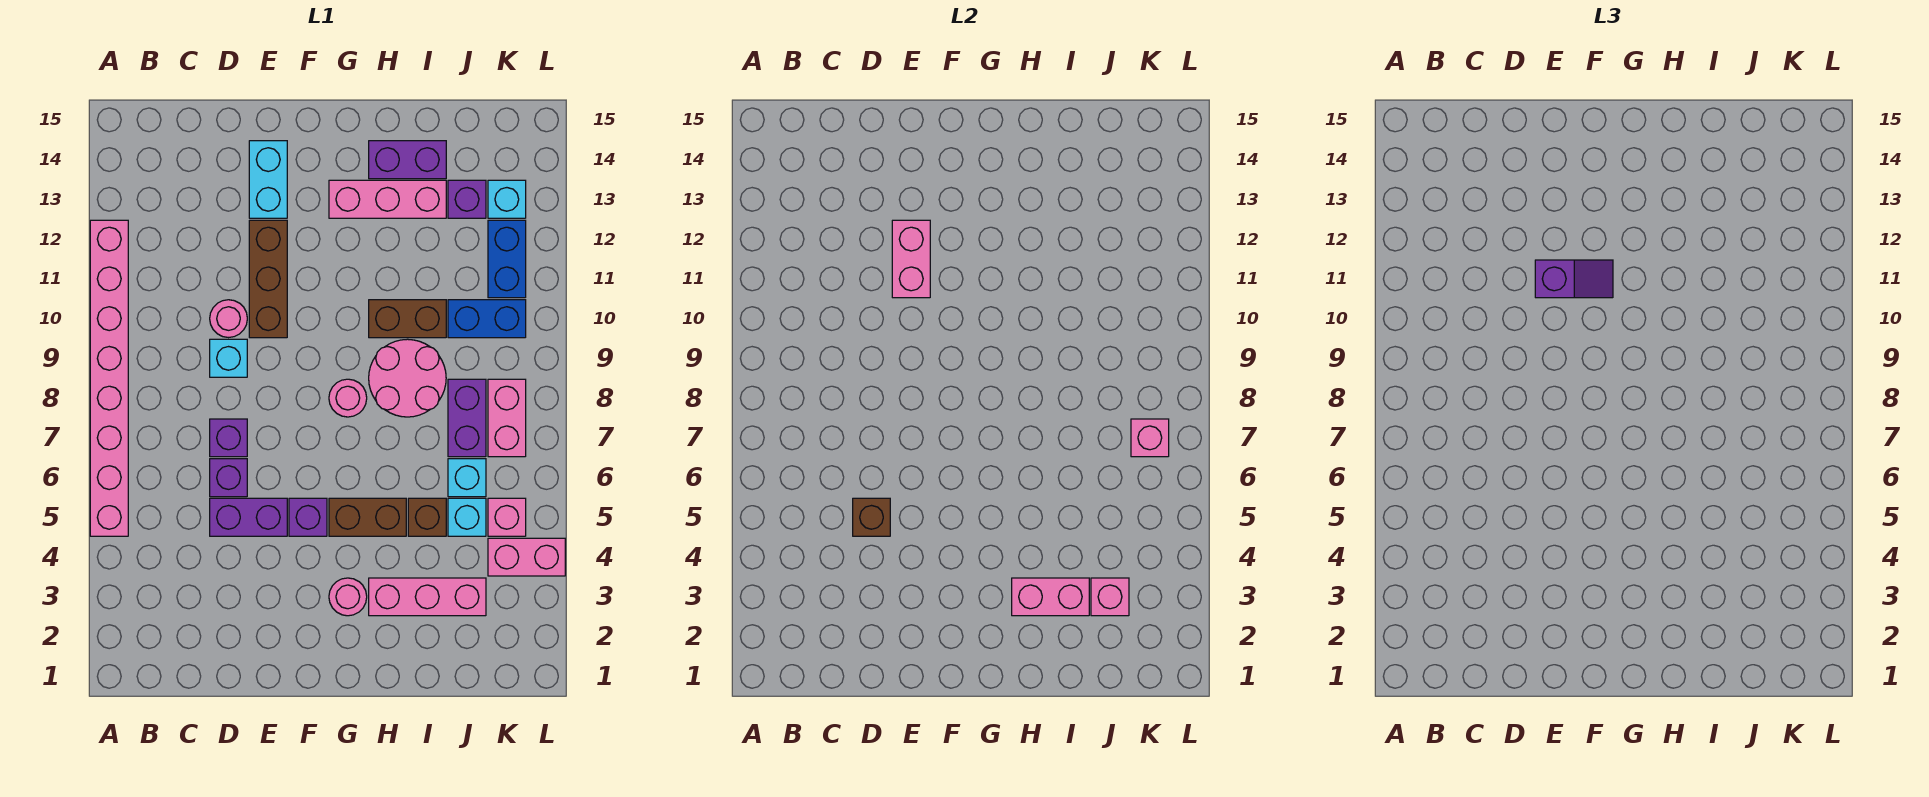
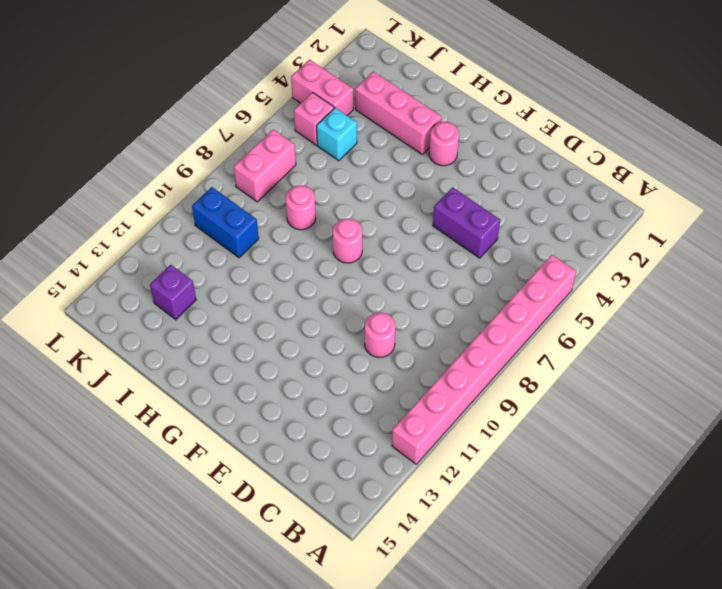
pink 1x1 round brick [286,185,316,230] -> pink 2x2 round brick [369,339,446,417]
none -> purple 1x1 brick [210,459,247,497]
none -> purple 1x1 brick [210,419,247,457]
none -> cyan 1x1 brick [210,339,247,377]
none -> brown 1x3 brick [249,220,287,338]

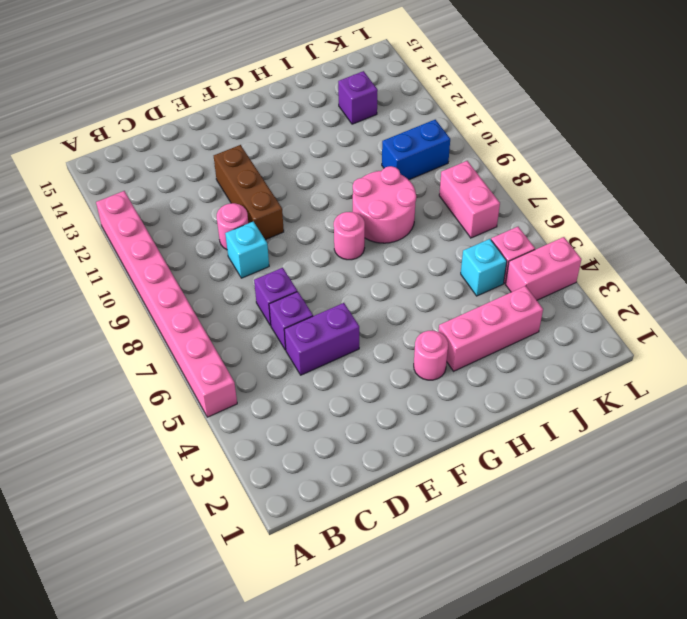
none -> cyan 1x2 brick [249,141,287,218]
none -> purple 1x1 brick [289,498,327,536]
none -> brown 1x2 brick [329,498,406,536]
none -> pink 1x3 brick [329,180,446,218]

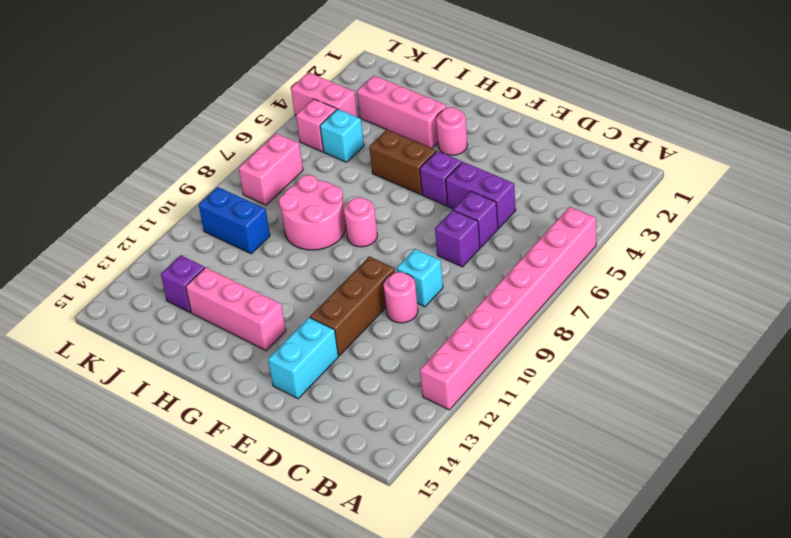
none -> brown 1x2 brick [369,300,446,338]
none -> purple 1x2 brick [369,141,446,179]
none -> brown 1x1 brick [408,498,446,536]
none -> cyan 1x1 brick [448,459,486,497]

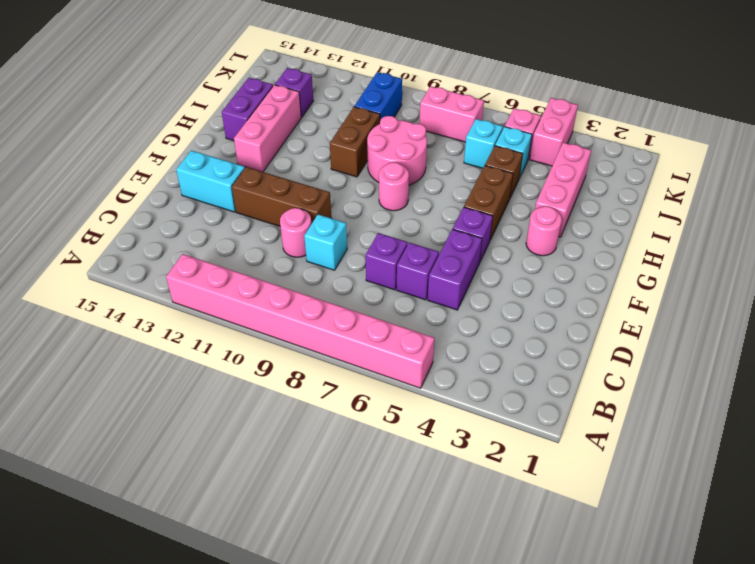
none -> purple 1x2 brick [448,379,486,457]
none -> blue 1x2 brick [488,220,526,298]
none -> cyan 1x1 brick [488,180,526,218]
none -> brown 1x1 brick [853,498,890,536]

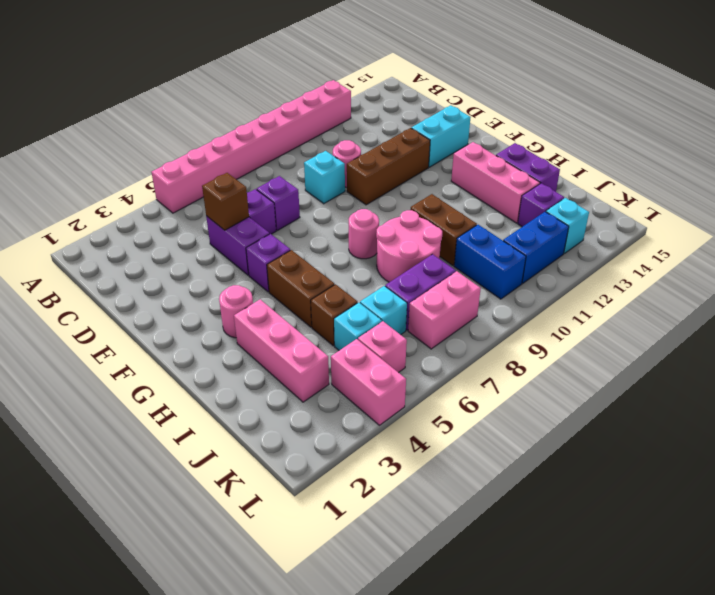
none -> pink 1x2 brick [892,220,930,298]
none -> pink 1x2 brick [1012,578,1089,616]
none -> pink 1x1 brick [1091,578,1129,616]
none -> pink 1x1 brick [1131,419,1169,457]

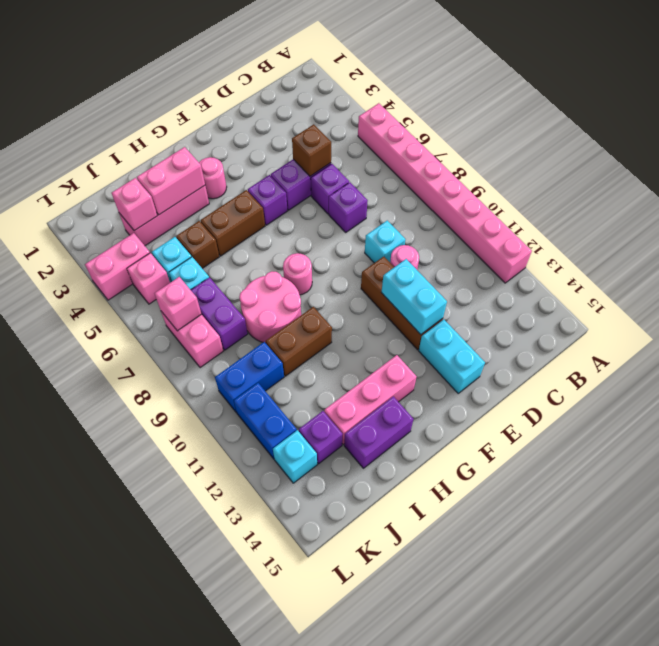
cyan 1x2 brick [381,259,447,334] -> pink 1x2 brick [892,220,930,298]
none -> purple 1x2 slope [1535,260,1613,298]

